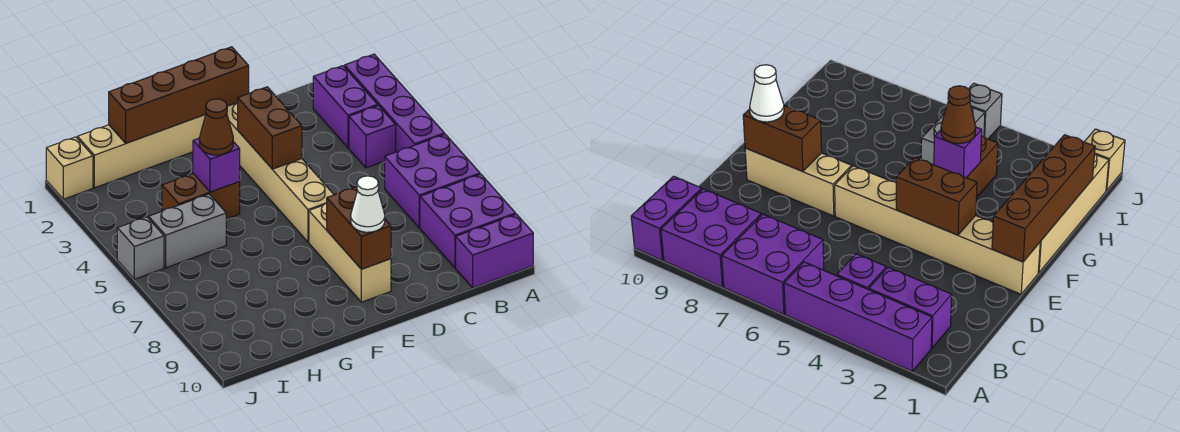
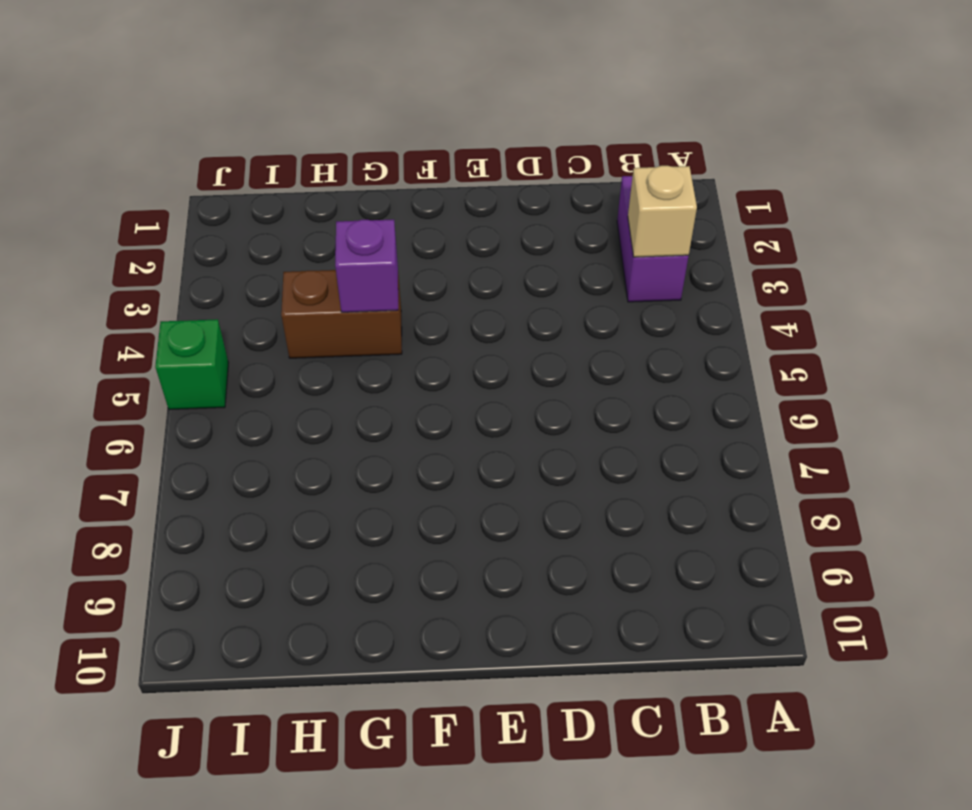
tan 1x1 brick [628,166,697,257] -> tan 1x1 brick moved to [46,137,93,199]
green 1x1 brick [155,319,228,410] -> grey 1x1 brick [117,217,164,279]
none -> purple 1x4 brick [345,54,445,152]
none -> purple 2x2 brick [385,134,480,228]
none -> purple 2x2 brick [420,174,516,268]

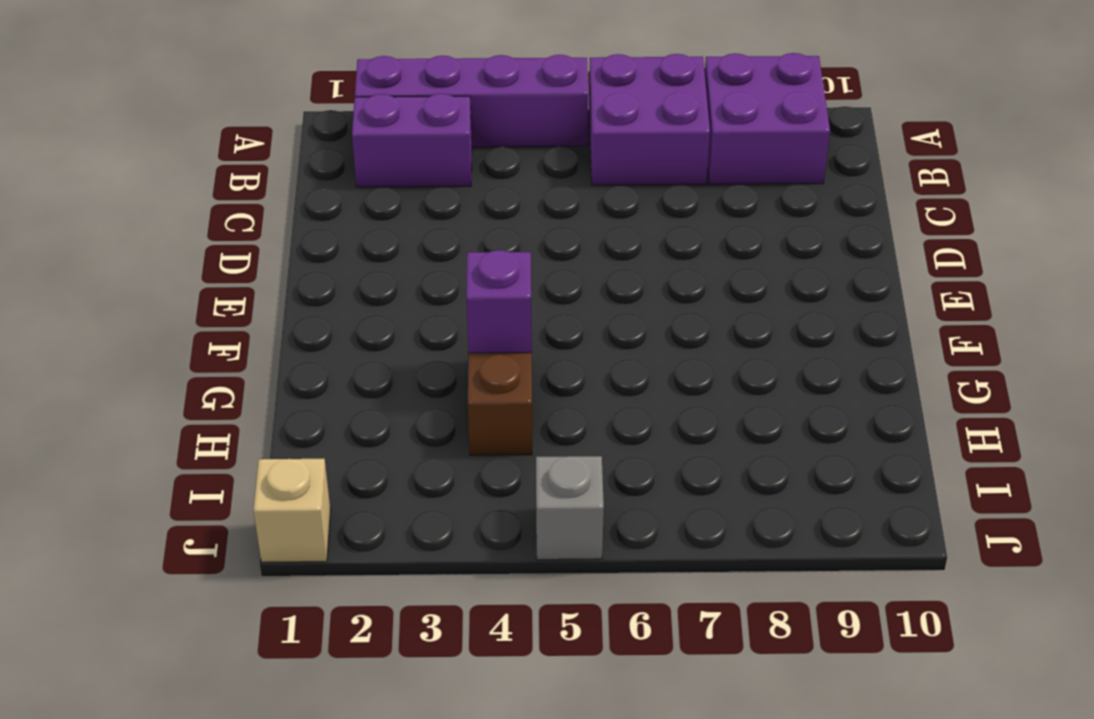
none -> purple 1x2 brick [456,214,533,288]
none -> purple 1x1 brick [349,106,396,168]
none -> tan 1x6 brick [227,103,334,242]

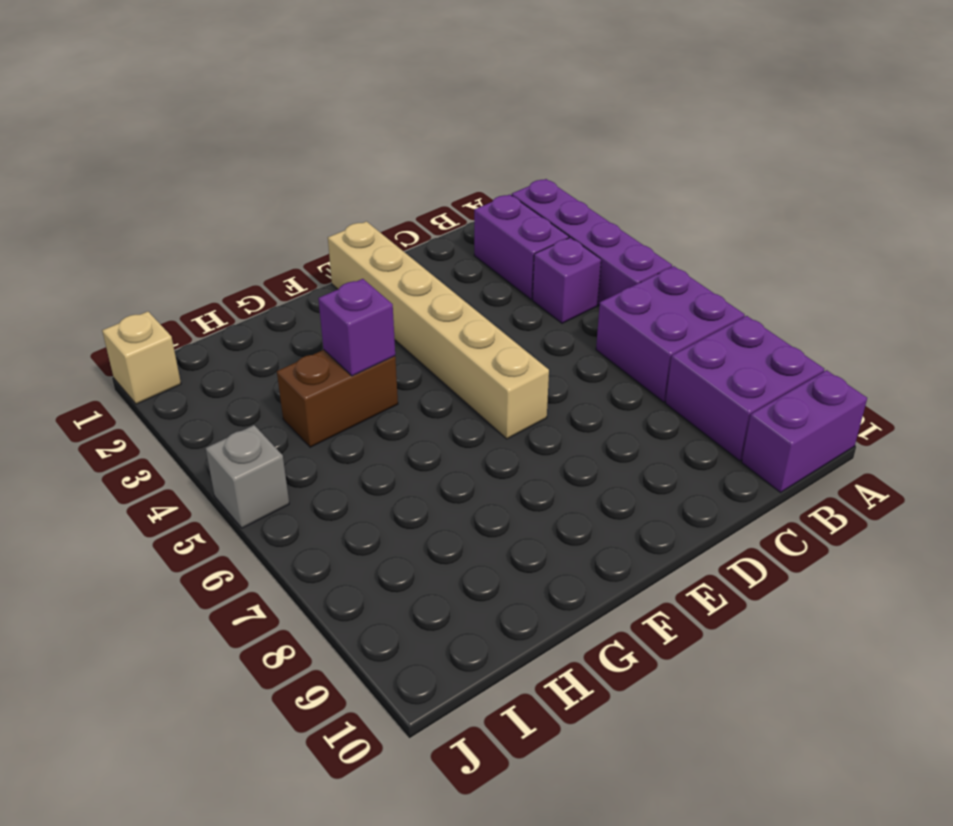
none -> tan 1x3 brick [309,203,391,302]
none -> tan 1x4 brick [77,114,206,188]
none -> grey 1x2 brick [149,194,226,268]

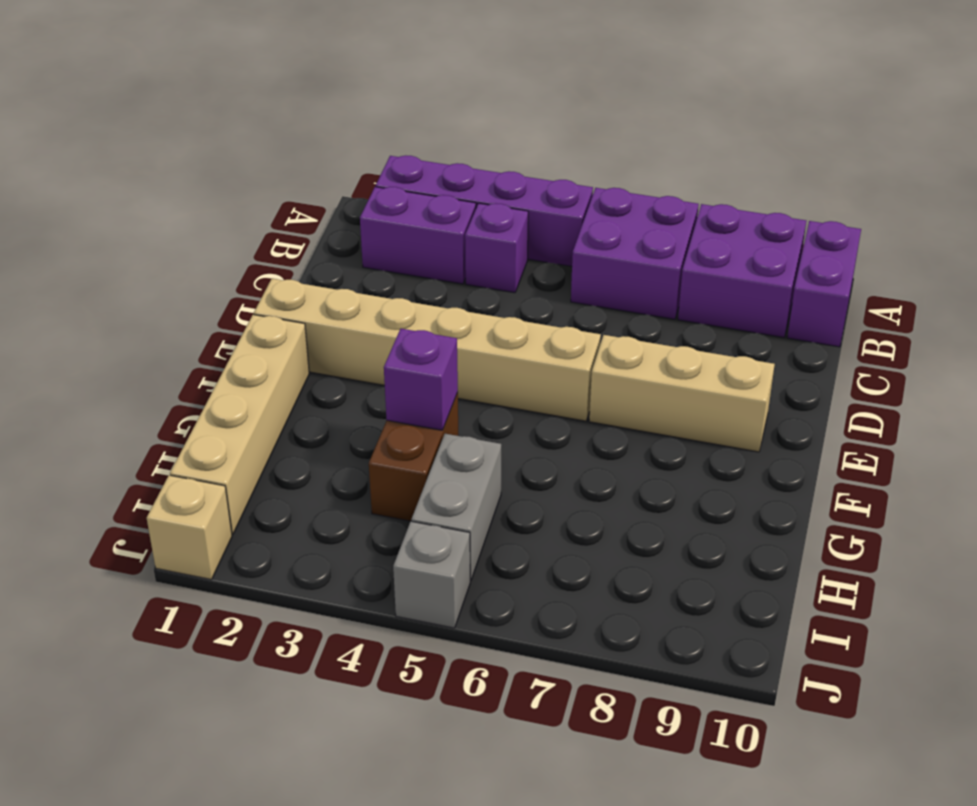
none -> brown 1x4 brick [109,47,249,143]
none -> brown 1x2 brick [238,87,302,169]
none -> brown 1x2 brick [327,187,391,269]

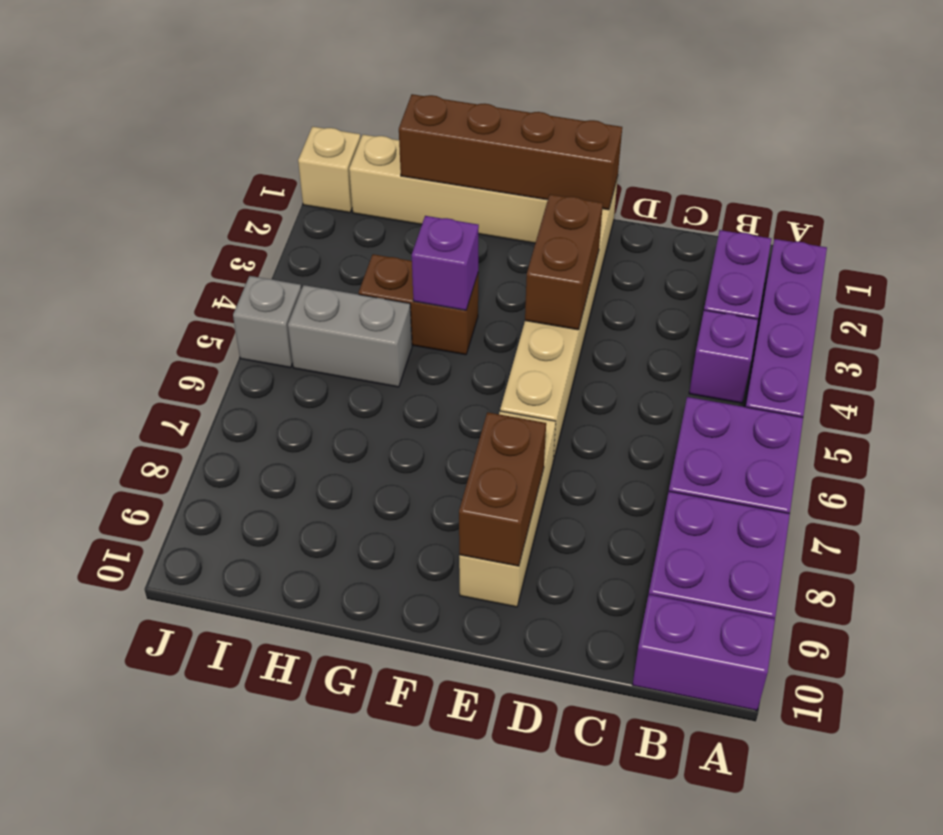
none -> white 1x1 cone [351,176,385,232]
none -> brown 1x1 cone [199,99,233,155]

